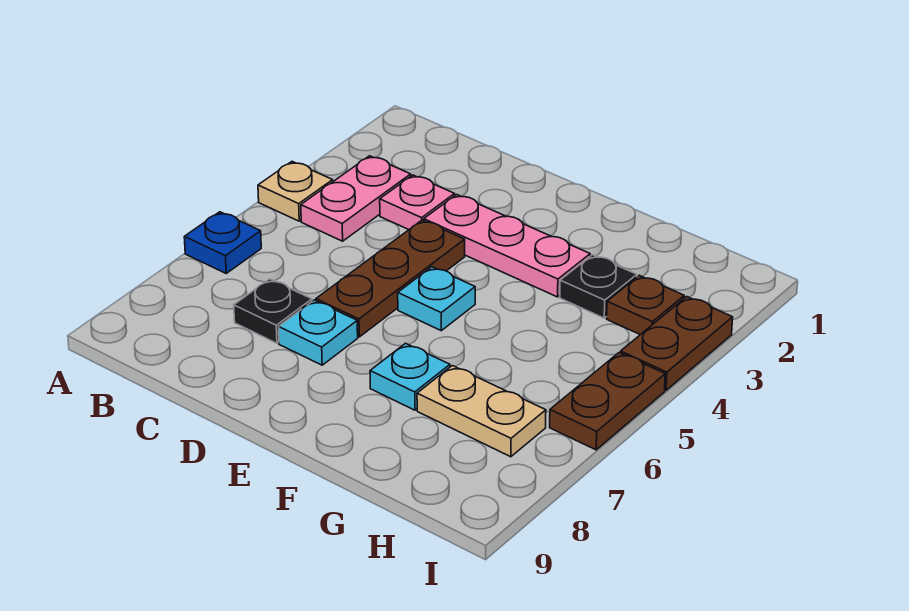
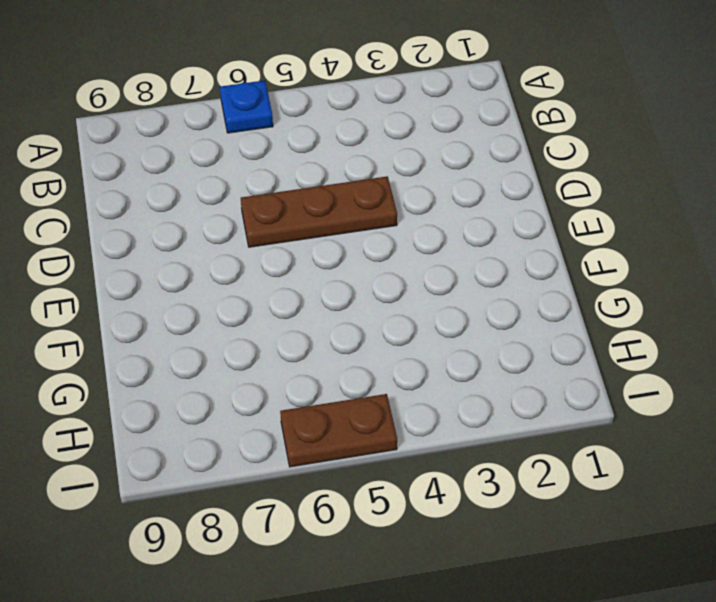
none -> tan 1x1 plate [258,162,333,221]
none -> pink 1x2 plate [301,156,411,241]
none -> pink 1x1 plate [380,175,455,230]

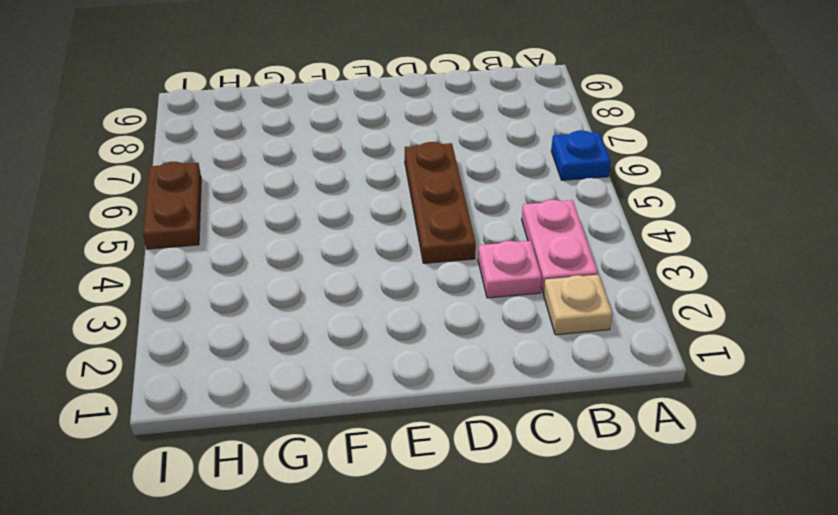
tan 1x1 plate [543,275,613,335] -> tan 1x1 plate moved to [258,162,333,221]
none -> black 1x1 plate [234,279,312,343]
none -> pink 1x3 plate [424,195,590,297]
none -> cyan 1x1 plate [279,300,358,365]

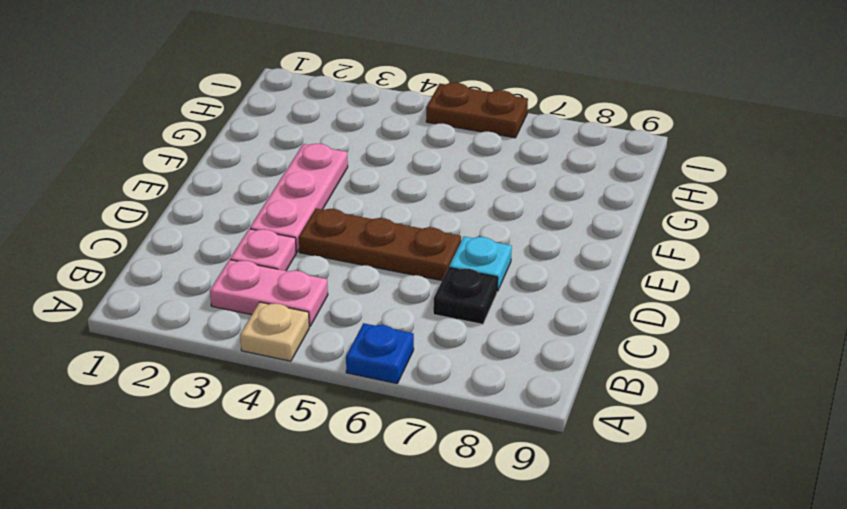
none -> cyan 1x1 plate [398,267,475,331]
none -> cyan 1x1 plate [370,343,450,410]
none -> black 1x1 plate [560,255,637,318]

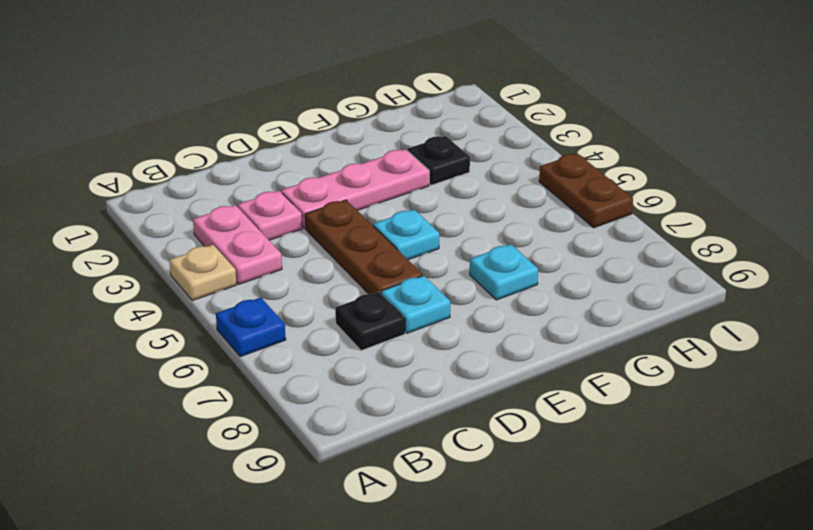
none -> tan 1x2 plate [417,366,546,457]
none -> brown 1x1 plate [607,275,684,335]
none -> brown 1x2 plate [621,297,733,390]

